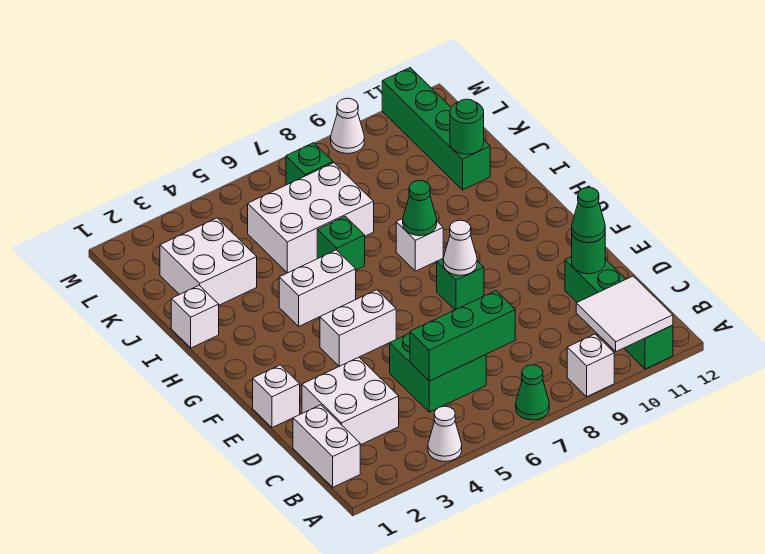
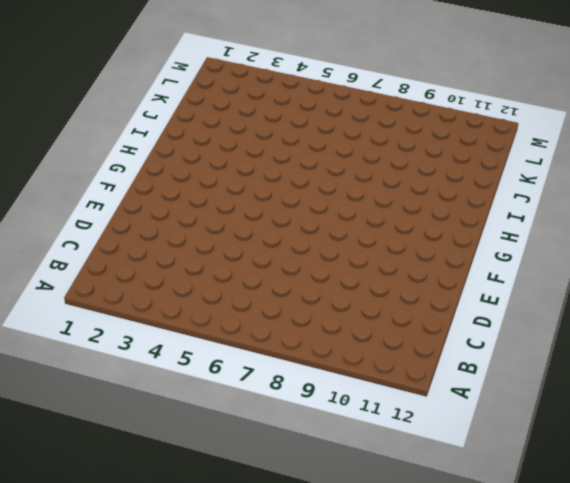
none -> white 1x1 cone [428,406,462,461]
none -> green 1x1 cone [516,365,549,420]
none -> white 1x1 brick [567,334,614,397]

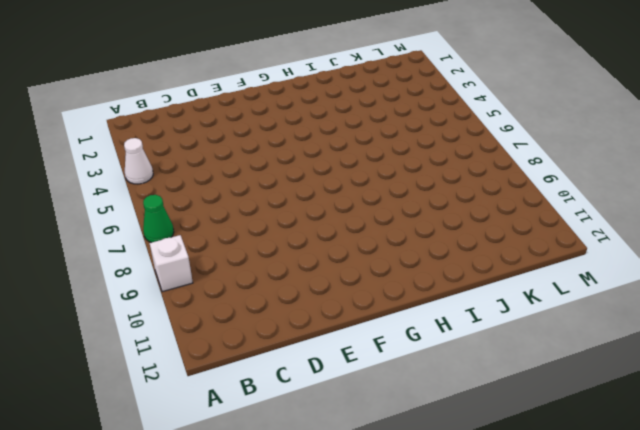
none -> green 1x4 brick [565,257,673,369]
none -> white 1x2 brick [293,405,360,487]
none -> white 2x2 brick [302,357,399,445]

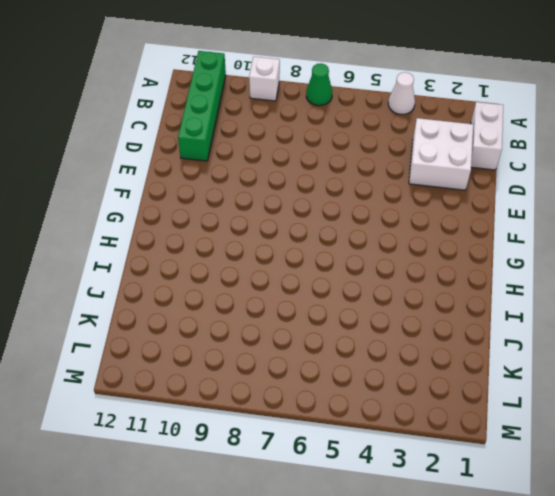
none -> green 2x2 brick [390,333,486,412]
none -> white 1x1 brick [253,365,300,428]
none -> white 1x2 brick [320,290,396,366]

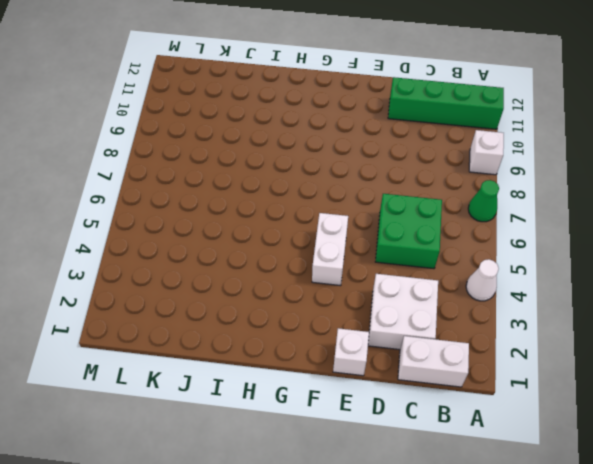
none -> green 1x1 brick [437,259,484,310]
none -> white 1x2 brick [279,250,356,326]
none -> white 1x1 brick [396,219,443,271]

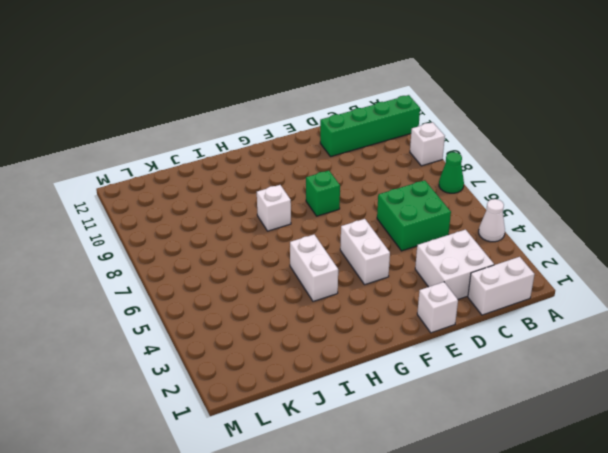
none -> white 1x1 brick [171,285,219,348]
none -> green 1x1 brick [317,216,365,270]
none -> white 2x2 brick [160,218,257,305]

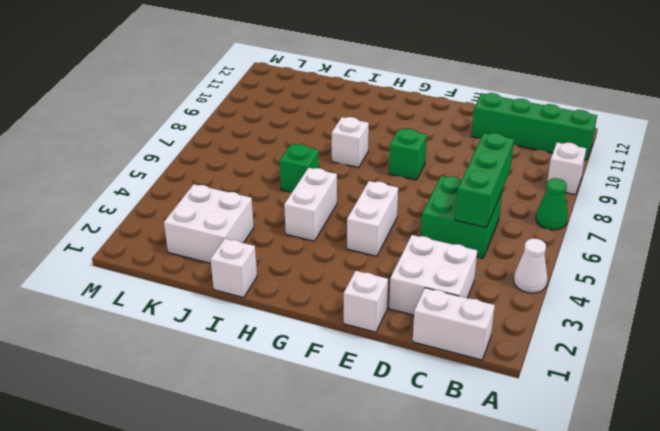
none -> white 2x3 brick [248,163,374,273]
none -> green 1x4 brick [382,68,490,190]
none -> green 1x1 brick [286,143,333,185]

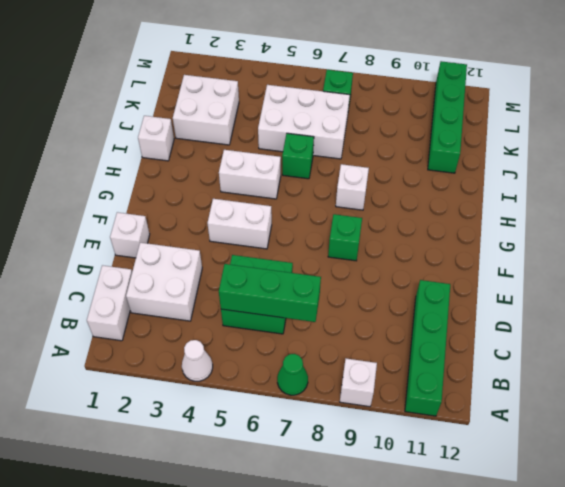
none -> white 1x1 cone [331,98,364,154]
none -> white 2x2 tile [576,276,673,352]
none -> green 1x1 round brick [572,235,605,274]

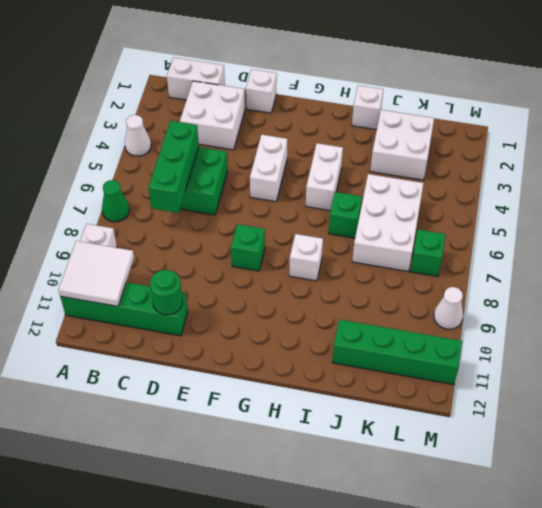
none -> white 1x1 cone [443,220,477,275]
none -> green 1x1 cone [403,181,437,236]
none -> green 1x1 round brick [450,99,484,154]

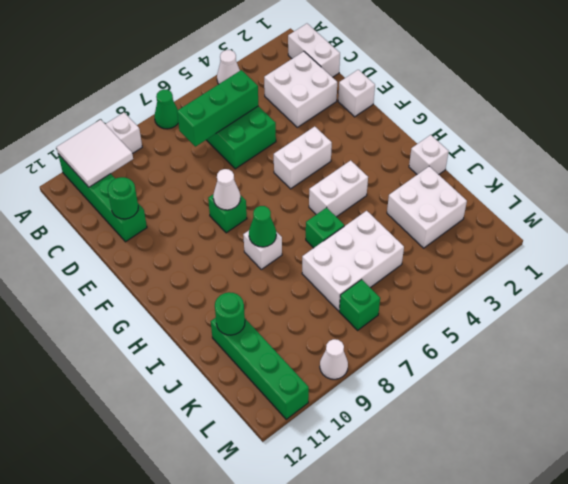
none -> green 1x1 cone [572,187,605,243]

